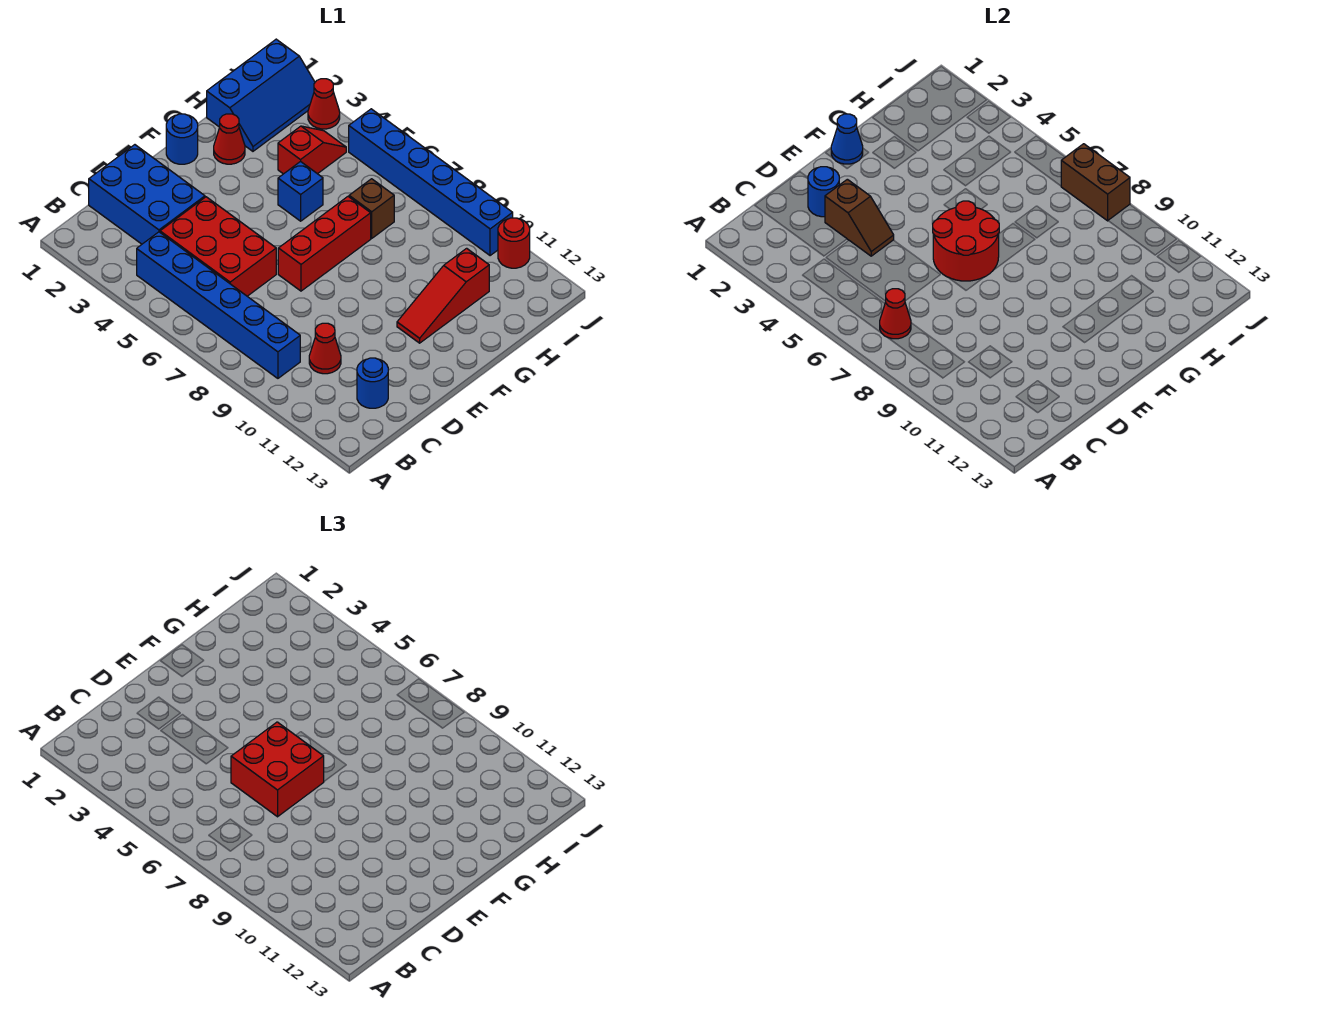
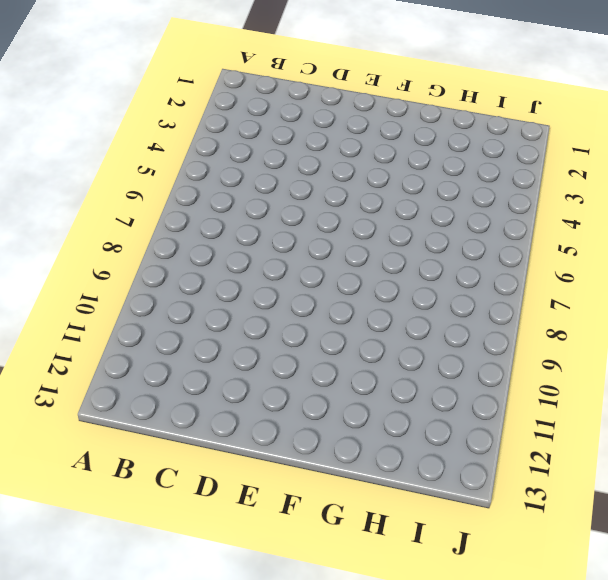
none -> blue 1x6 brick [137,232,300,378]
none -> blue 2x3 brick [89,145,205,244]
none -> red 2x3 brick [160,197,276,296]

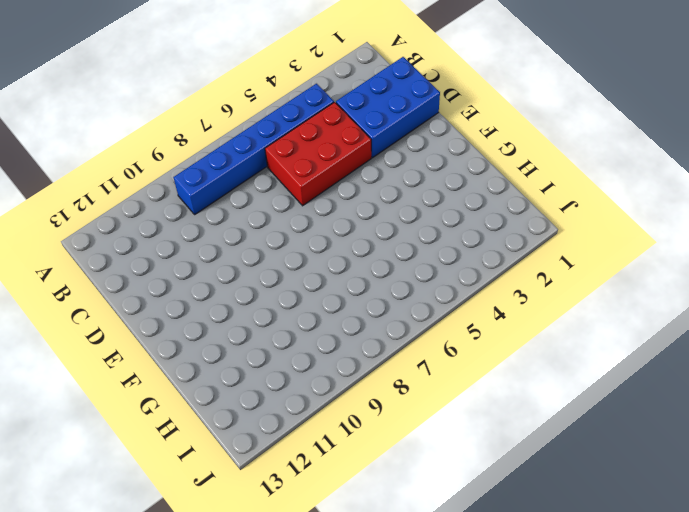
none -> red 1x1 cone [309,323,341,374]
none -> blue 1x1 round brick [357,358,388,408]
none -> red 1x3 brick [278,197,371,291]

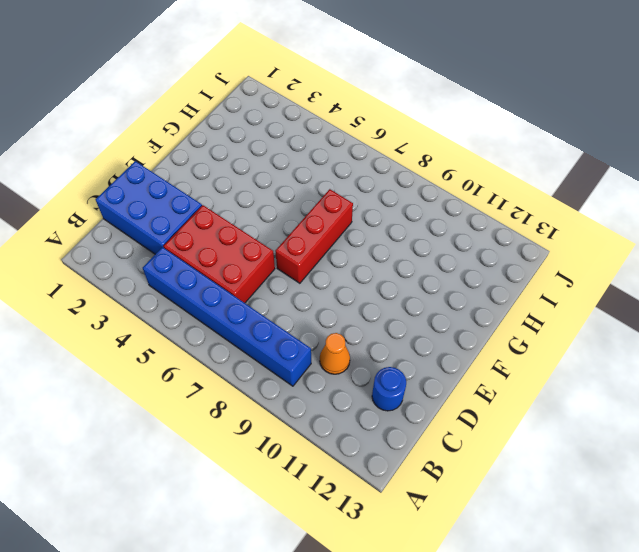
orange 1x1 cone [320,333,350,374] -> red 1x1 cone [309,323,341,374]
none -> blue 1x1 round brick [166,114,198,164]
none -> red 1x3 slope [397,248,489,343]
none -> red 1x1 cone [214,114,245,164]

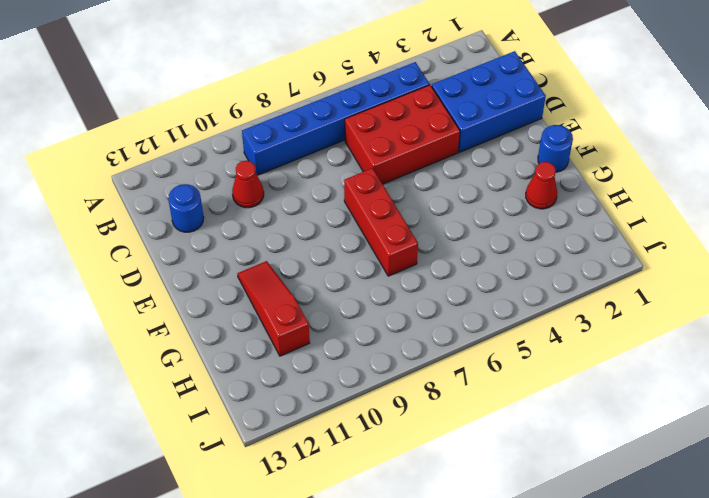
none -> blue 1x1 brick [278,161,323,221]
none -> blue 2x3 slope [207,39,315,151]
none -> red 1x2 slope [278,126,346,174]

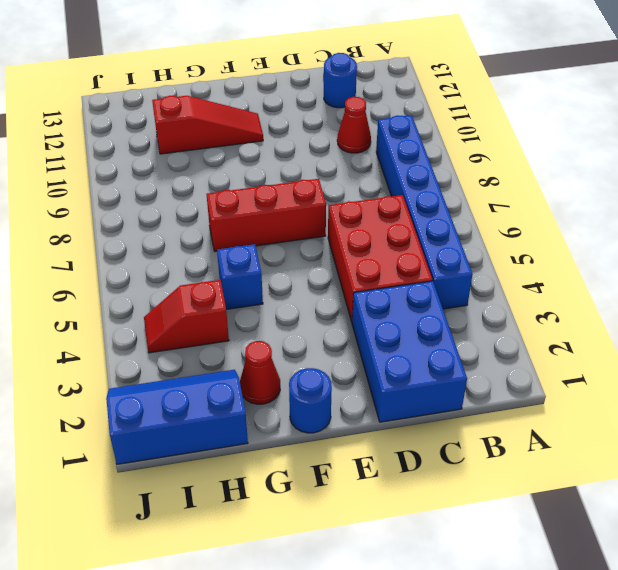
none -> brown 1x1 brick [349,179,394,238]
none -> red 1x1 cone [308,79,340,129]
none -> blue 1x6 brick [349,109,513,256]

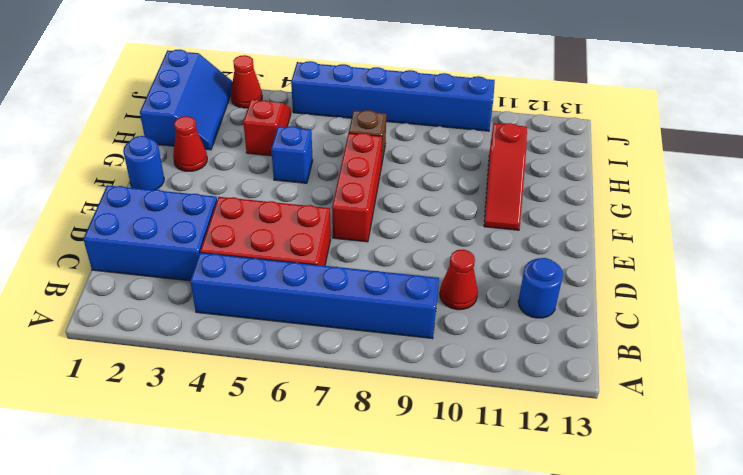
none -> red 1x1 round brick [498,218,530,268]
none -> red 1x1 cone [880,289,911,339]
none -> blue 1x1 round brick [808,167,839,217]

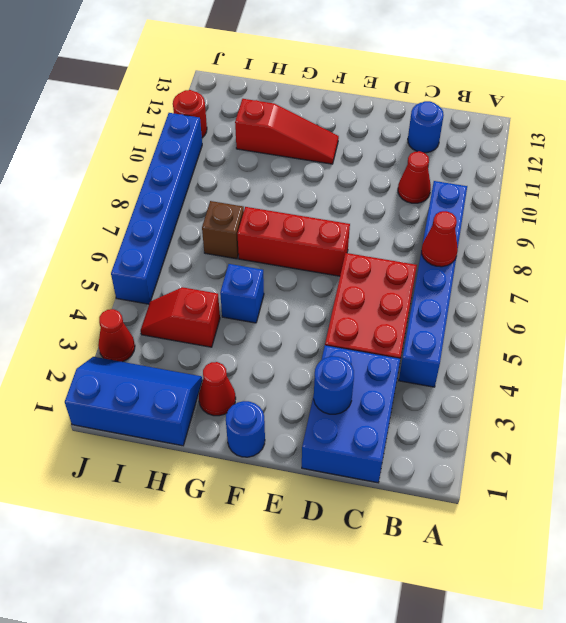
none -> brown 1x2 slope [825,179,894,256]
none -> red 2x2 round brick [933,201,999,281]
none -> blue 1x1 cone [831,114,863,164]

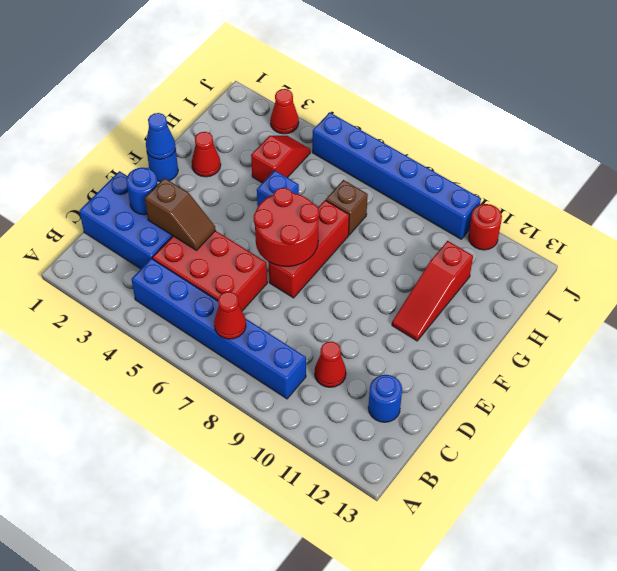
none -> blue 2x3 slope [207,39,315,151]
none -> brown 1x2 brick [1061,144,1130,221]
none -> red 2x2 brick [231,722,324,817]

